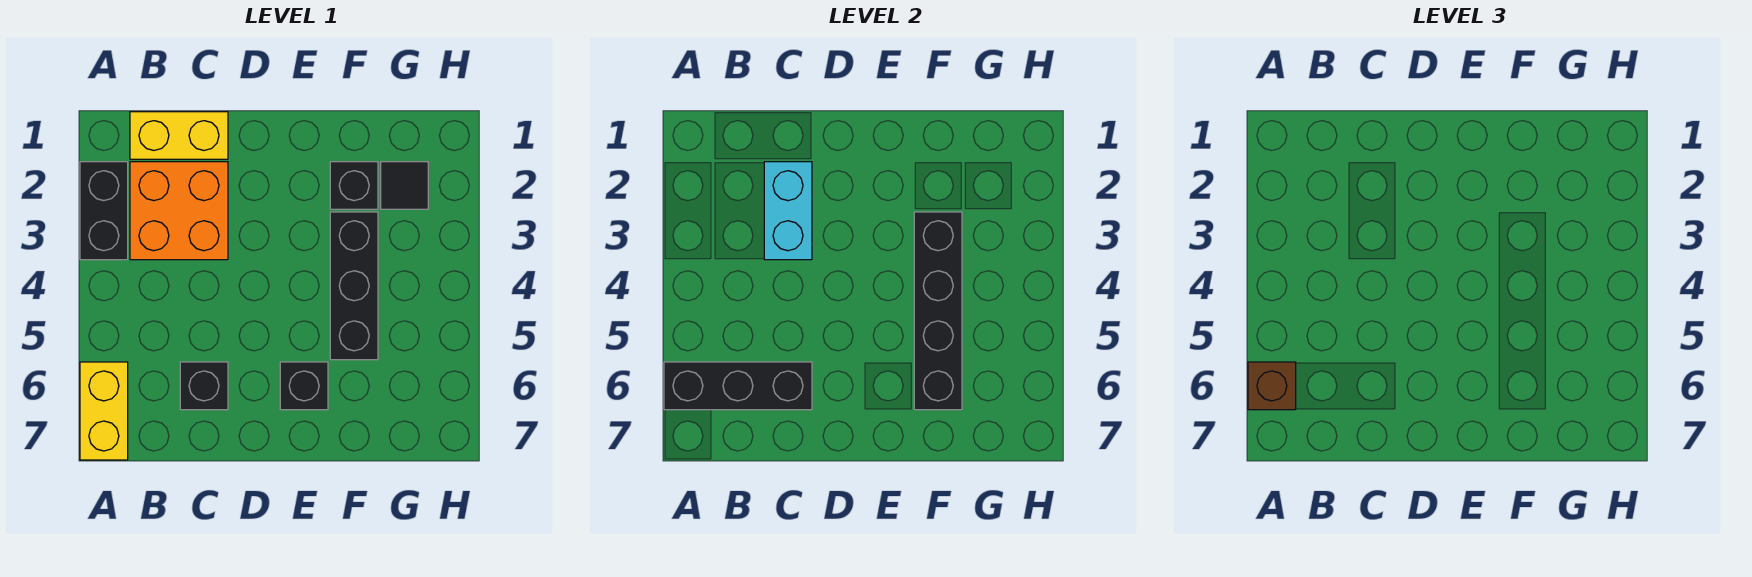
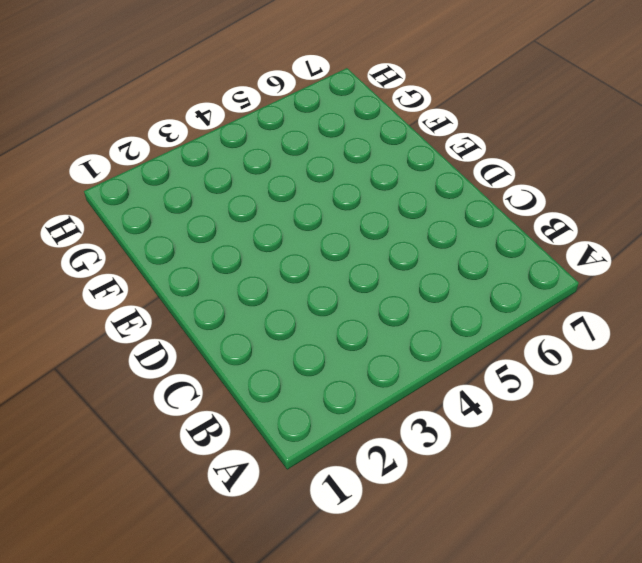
none -> black 1x2 brick [80,162,128,260]
none -> yellow 1x2 brick [80,362,128,460]
none -> yellow 1x2 brick [130,112,228,159]

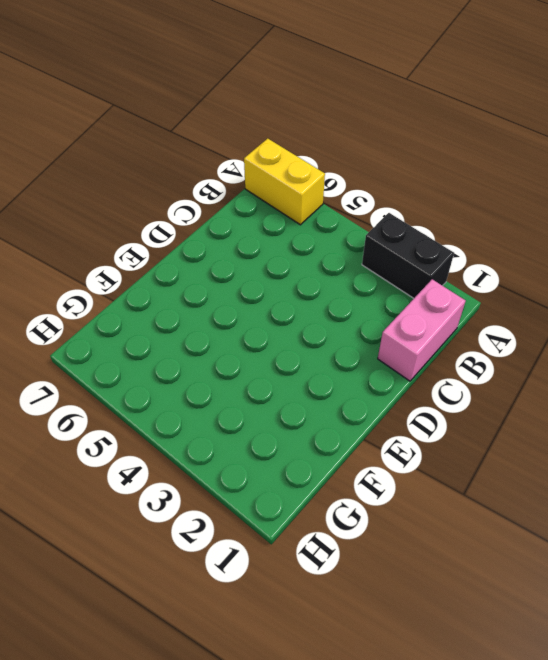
pink 1x2 brick [378,279,466,381] -> yellow 1x2 brick [130,112,228,159]
none -> orange 2x2 brick [130,162,228,260]
none -> black 1x1 brick [180,362,228,410]
none -> black 1x1 brick [280,362,328,410]

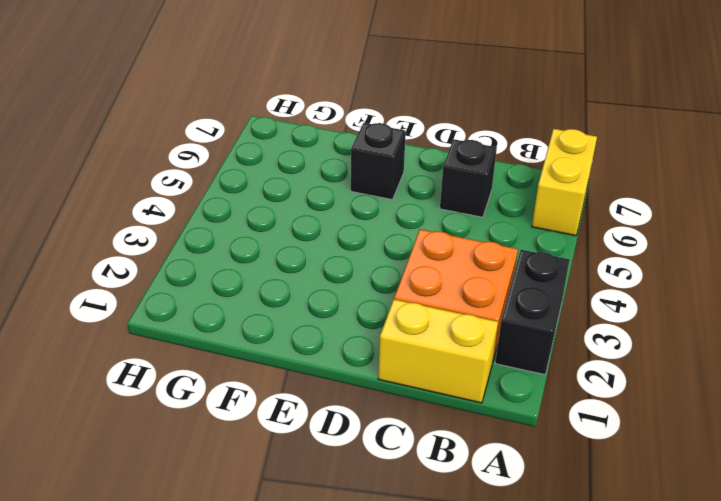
none -> black 1x1 brick [330,162,378,209]
none -> black 1x3 brick [330,212,378,360]
none -> black 1x1 tile [381,162,428,209]

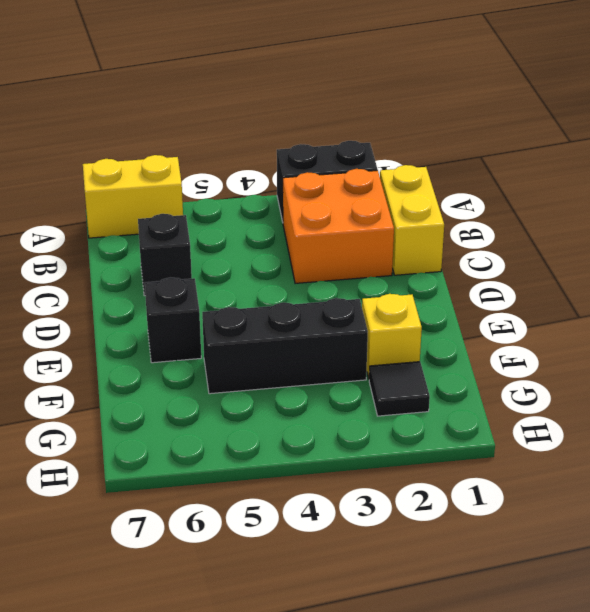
yellow 1x1 brick [362,294,422,378] -> black 1x1 brick [330,162,378,209]
none -> black 1x3 brick [664,362,812,410]
none -> cyan 1x2 brick [764,162,812,260]
none -> black 1x4 brick [914,212,962,410]

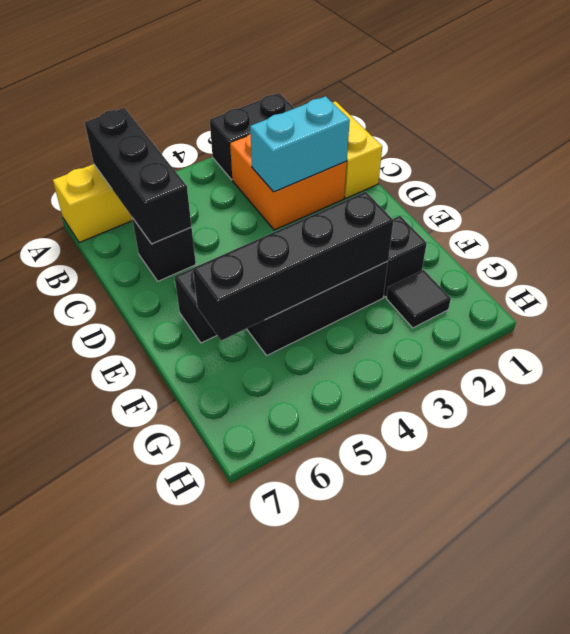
none -> brown 1x1 brick [1248,362,1296,410]

